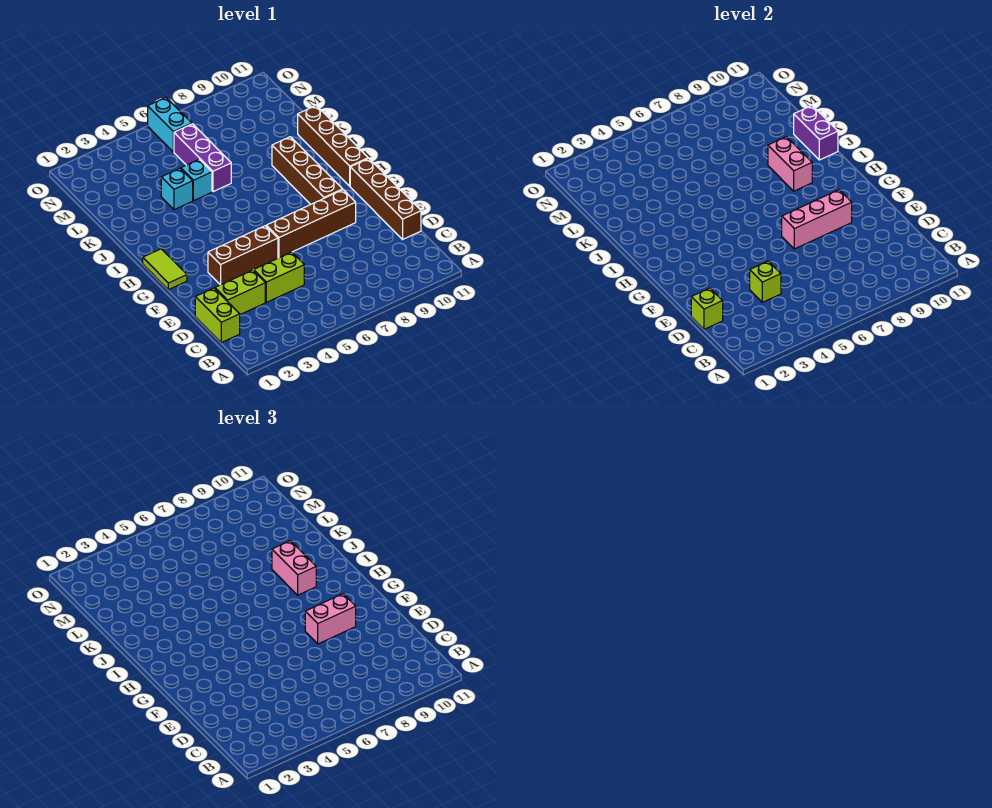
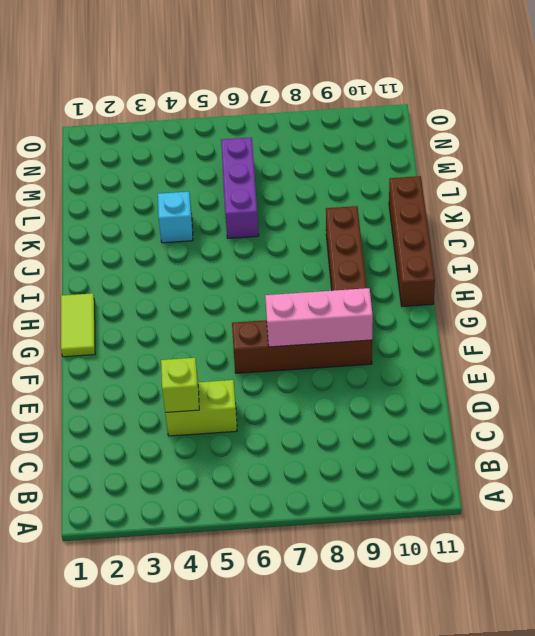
none -> lime 1x2 brick [195,288,240,343]
none -> lime 1x2 brick [215,270,265,315]
none -> brown 1x4 brick [350,158,421,239]

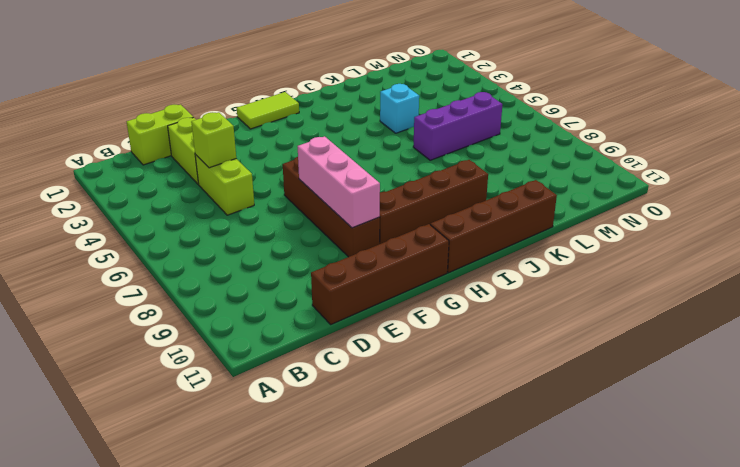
none -> brown 1x3 brick [208,226,278,285]
none -> cyan 1x1 brick [181,159,212,201]
none -> cyan 1x2 brick [148,98,192,152]

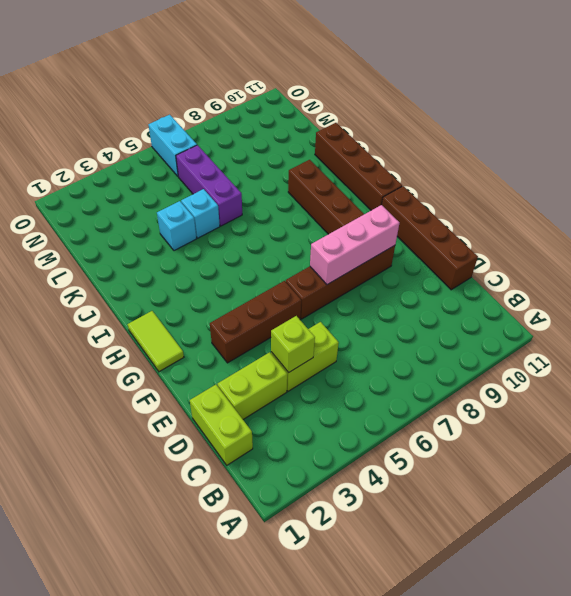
none -> lime 1x1 brick [691,288,723,329]
none -> pink 1x2 brick [768,137,812,191]
none -> purple 1x2 brick [794,106,838,160]

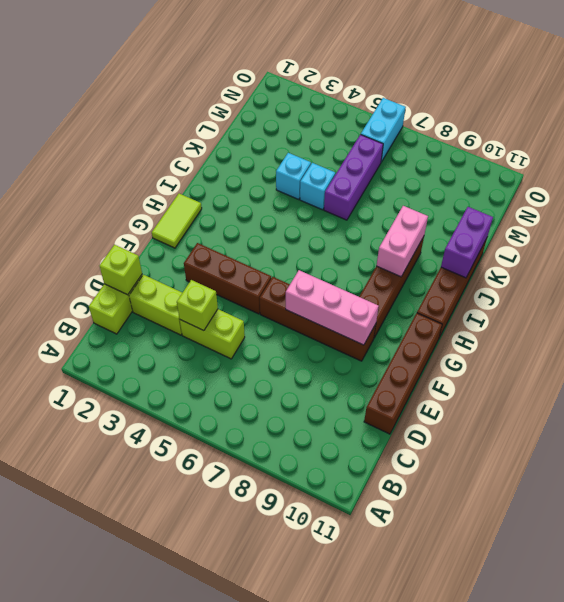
none -> pink 1x2 brick [305,594,356,644]
none -> pink 1x2 brick [272,541,316,595]

